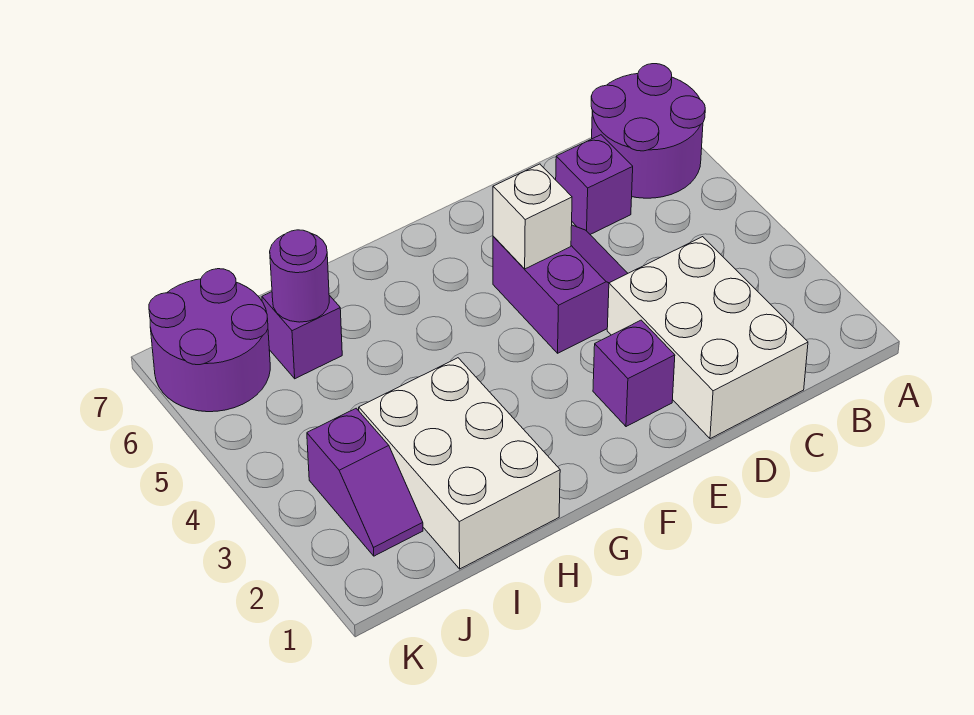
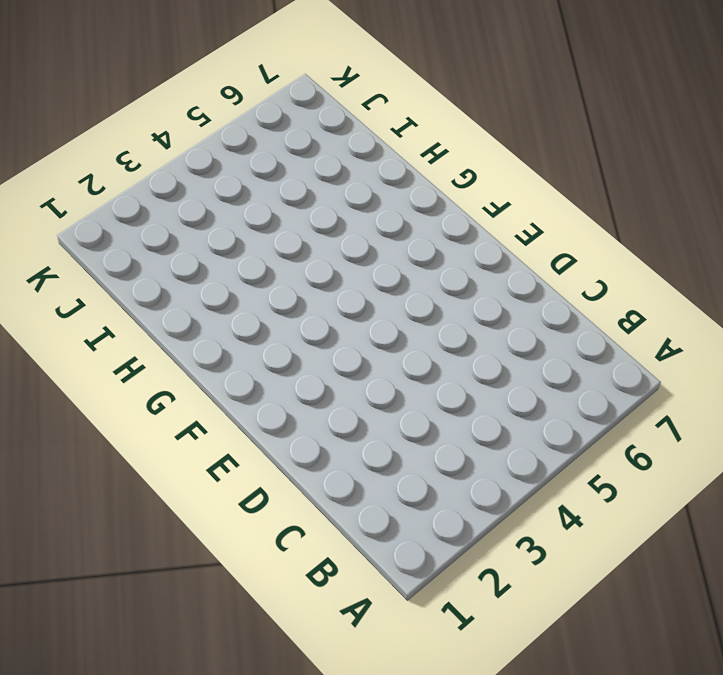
none -> purple 2x2 round brick [591,64,705,198]
none -> white 2x3 brick [607,237,808,439]

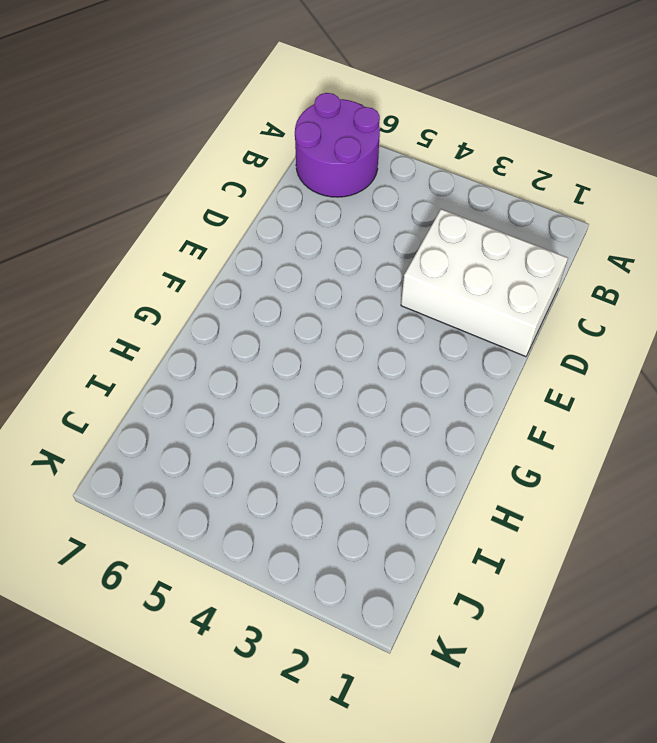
none -> purple 1x1 brick [556,135,633,234]
none -> purple 2x2 slope [493,225,628,353]

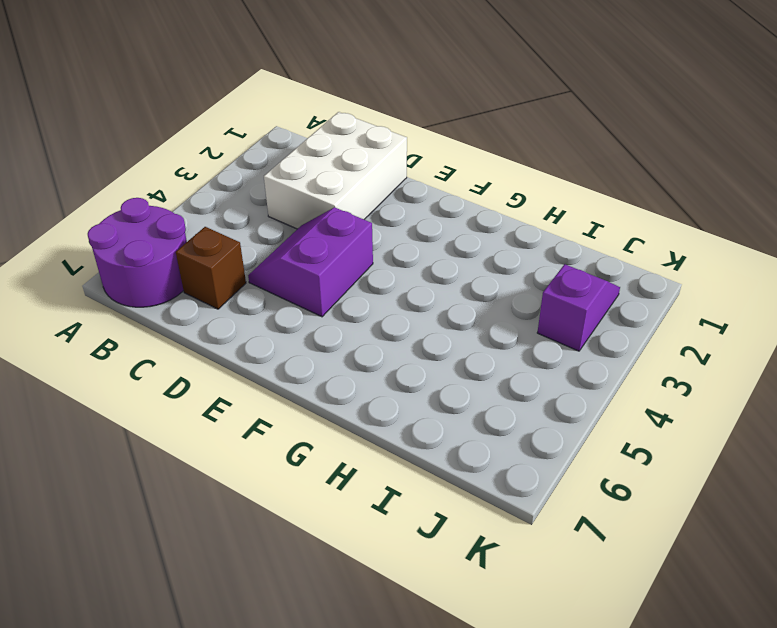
brown 1x1 brick [176,227,246,309] -> purple 1x1 brick [556,135,633,234]
none -> purple 1x1 brick [593,320,675,427]
none -> white 2x3 brick [359,358,560,569]

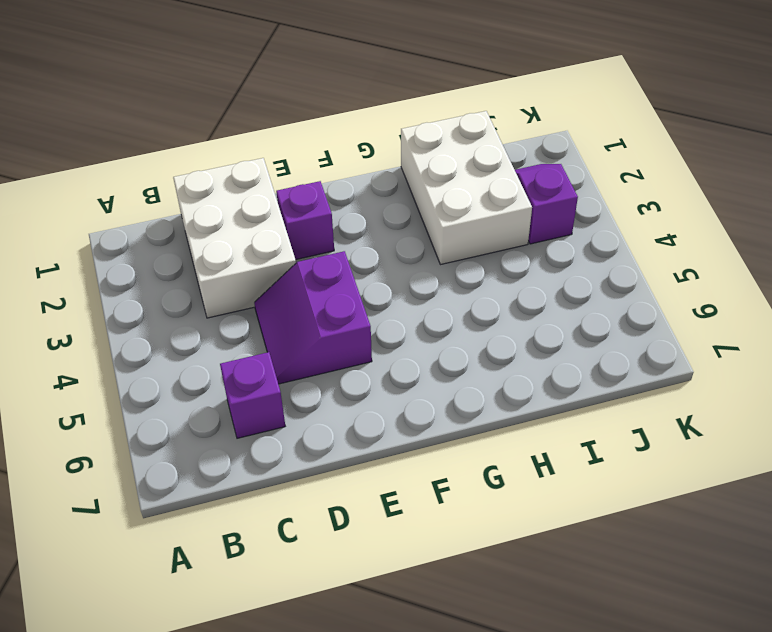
none -> purple 2x2 round brick [591,64,705,198]
none -> purple 1x1 brick [262,292,342,379]

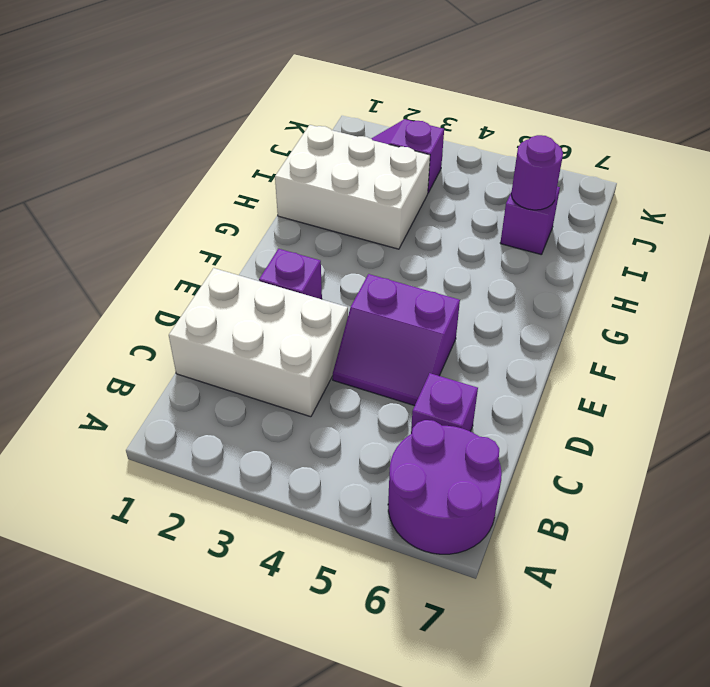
none -> purple 2x2 round brick [149,269,270,412]
none -> white 1x1 brick [493,164,572,269]

